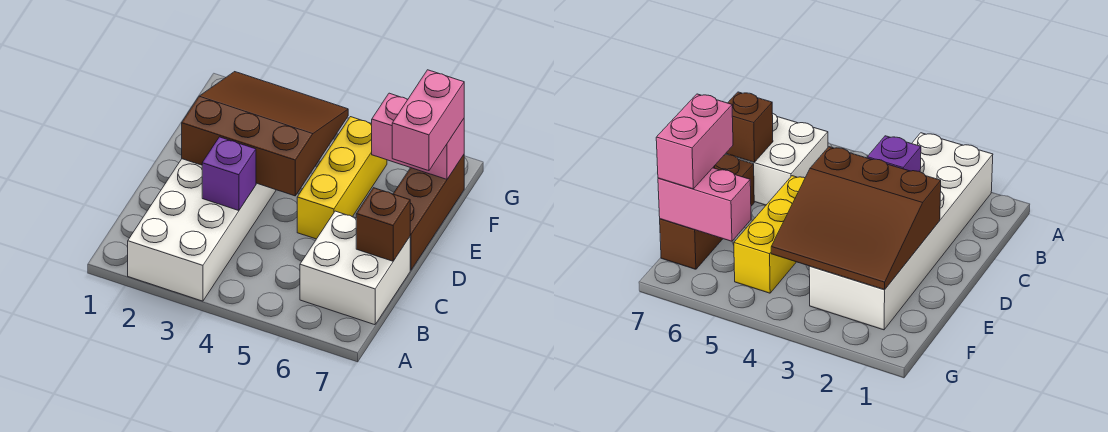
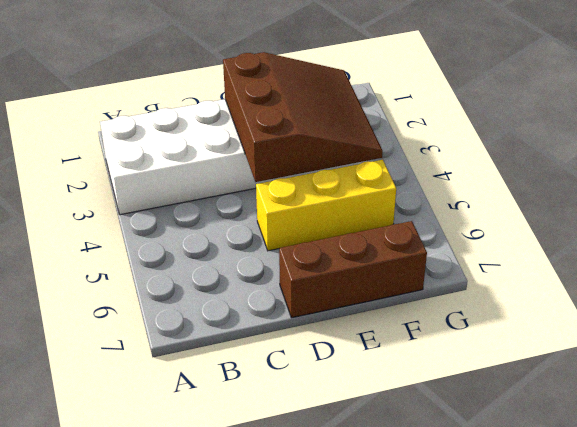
none -> white 2x2 brick [300,211,410,325]
none -> purple 1x1 brick [202,137,256,211]

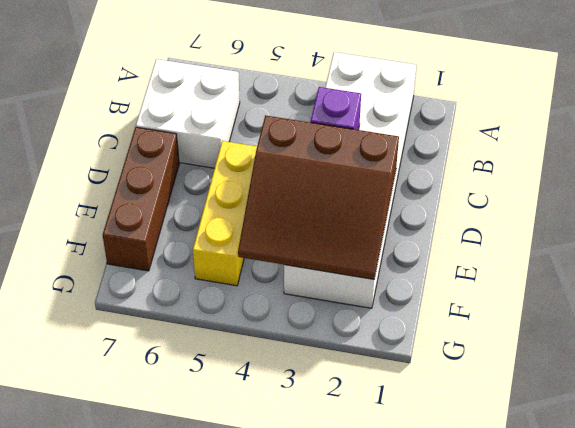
none -> brown 1x1 brick [356,188,410,261]
none -> pink 1x2 brick [372,93,464,179]

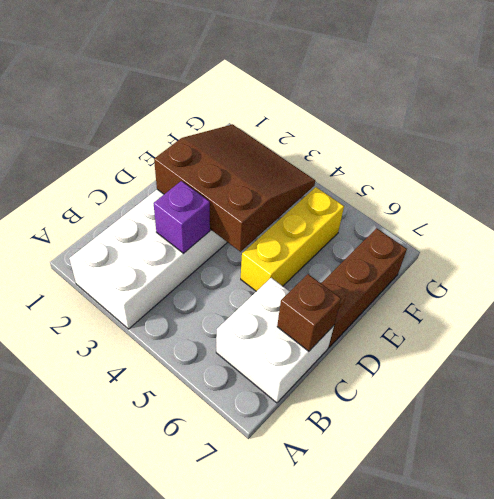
none -> pink 1x2 brick [372,93,464,179]
none -> pink 1x2 brick [392,70,464,171]

